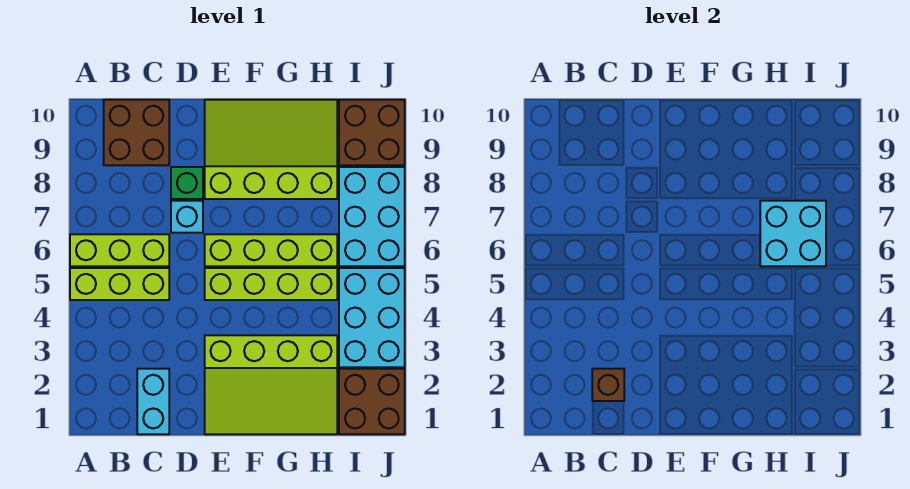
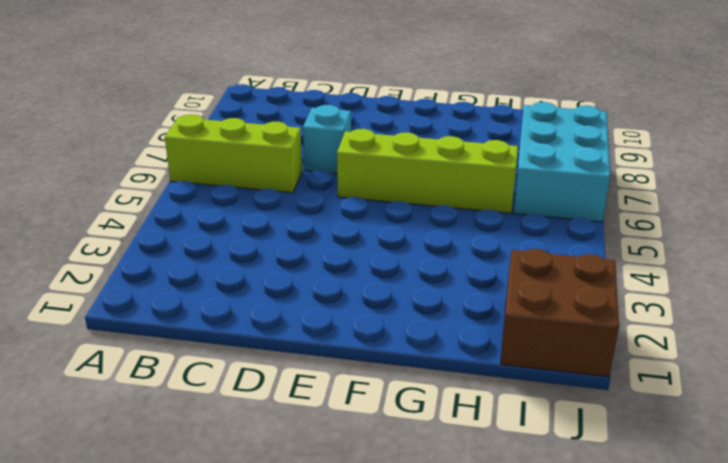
none -> lime 1x3 brick [70,268,169,300]
none -> brown 2x2 brick [104,100,169,165]
none -> cyan 1x2 brick [137,369,169,434]

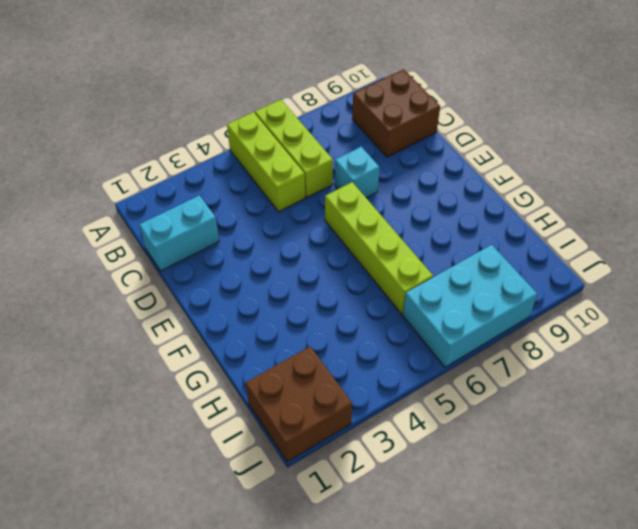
none -> green 1x1 brick [171,167,203,199]
none -> lime 3x4 slope [205,335,337,434]
none -> lime 1x4 brick [205,268,337,300]

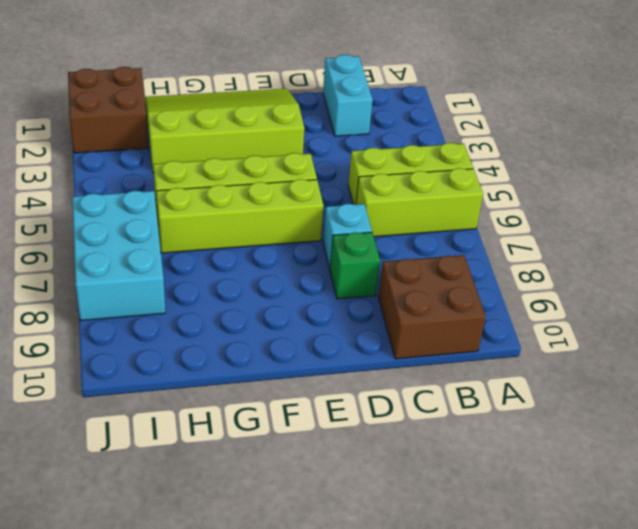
none -> lime 3x4 slope [205,100,337,199]
none -> cyan 2x3 brick [339,268,405,367]
none -> brown 2x2 brick [339,100,405,165]

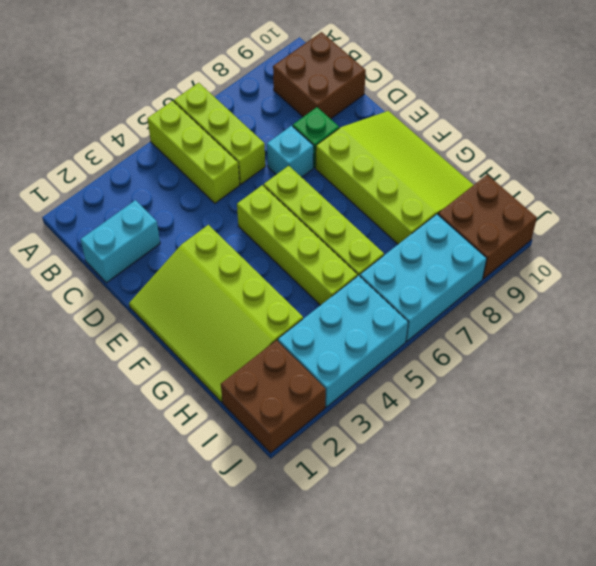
none -> brown 1x1 brick [592,369,624,401]
none -> cyan 2x2 brick [760,201,826,266]

